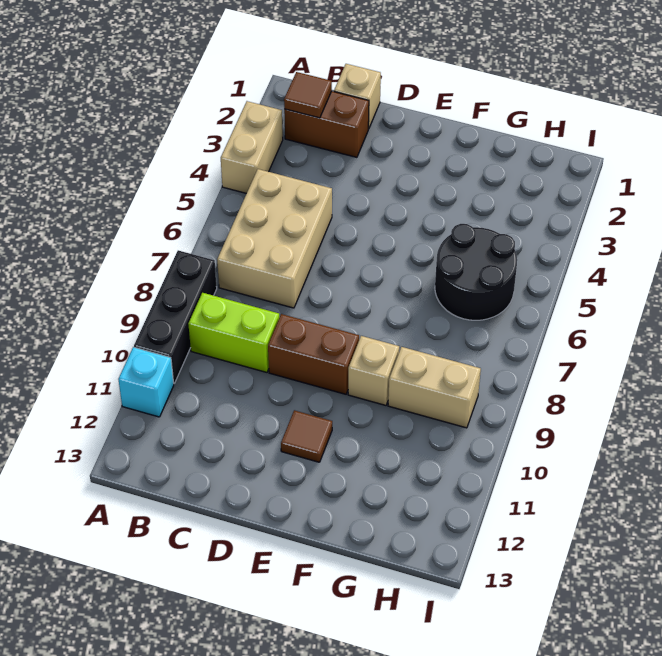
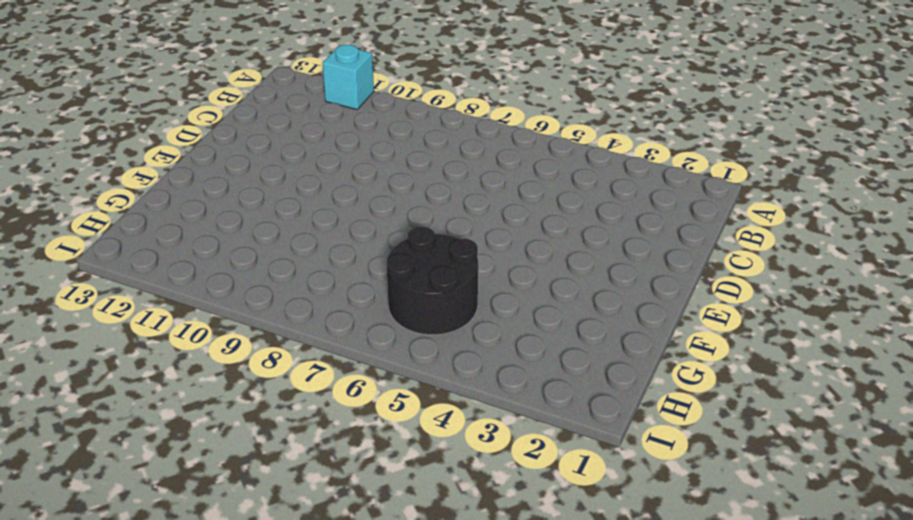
none -> tan 1x2 brick [221,101,283,193]
none -> black 1x3 brick [134,250,217,383]
none -> brown 1x2 brick [284,91,369,157]

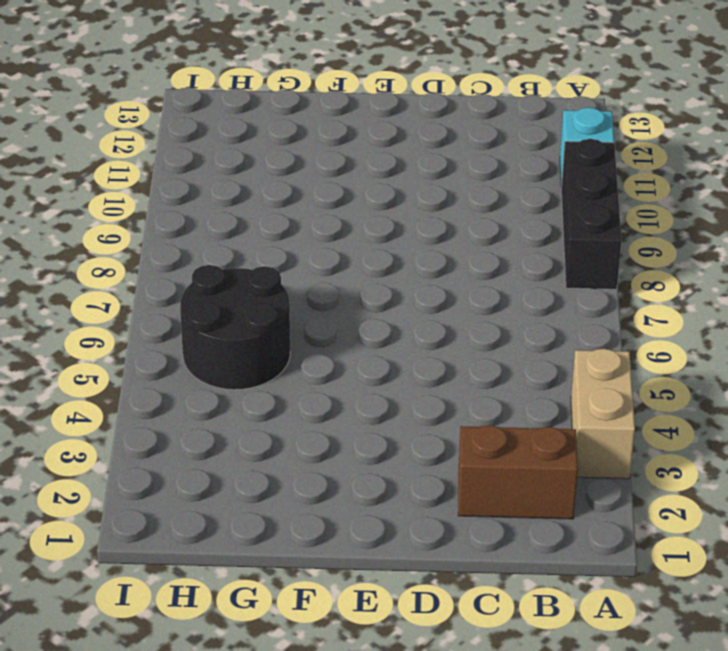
none -> tan 2x3 brick [217,169,332,308]
none -> lime 1x2 brick [188,293,279,372]
none -> tan 1x1 brick [334,64,381,129]

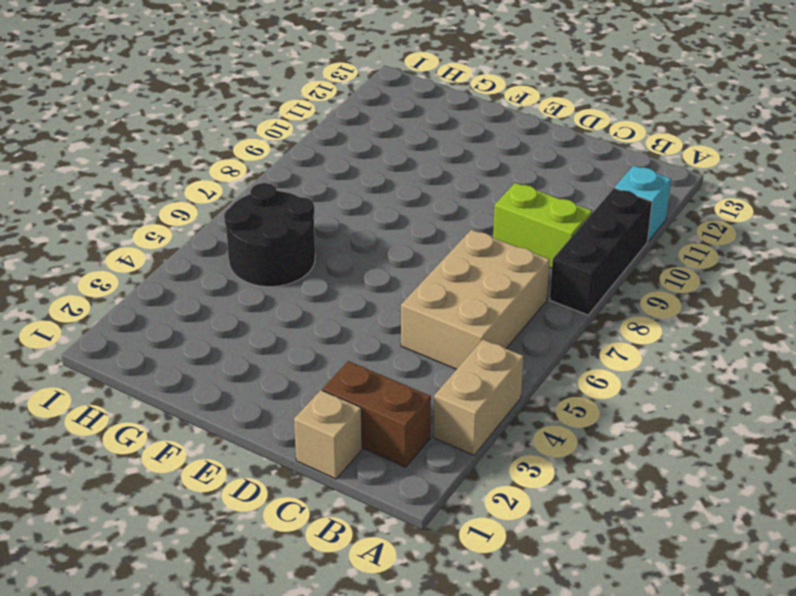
none -> brown 1x2 brick [268,314,359,394]
none -> brown 1x1 tile [281,410,332,462]
none -> tan 1x1 brick [348,336,399,405]

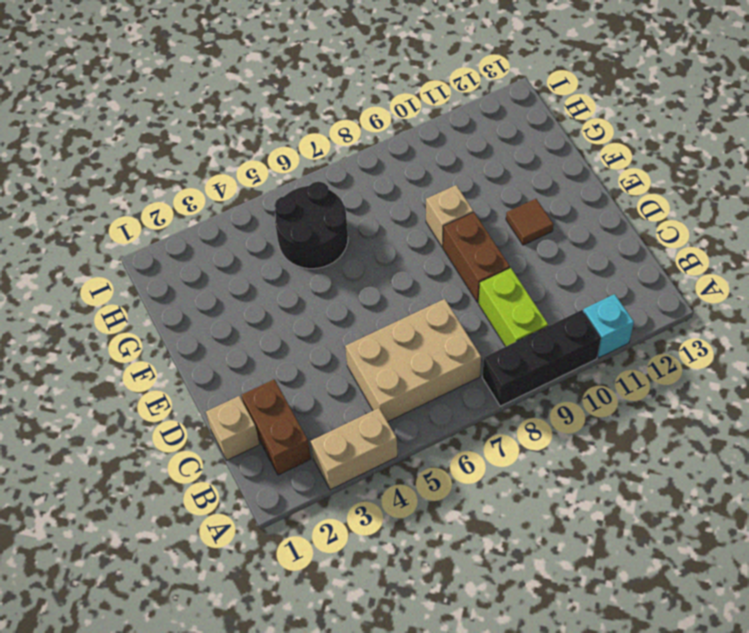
none -> tan 1x2 brick [388,347,481,428]
none -> brown 1x1 tile [284,72,332,118]

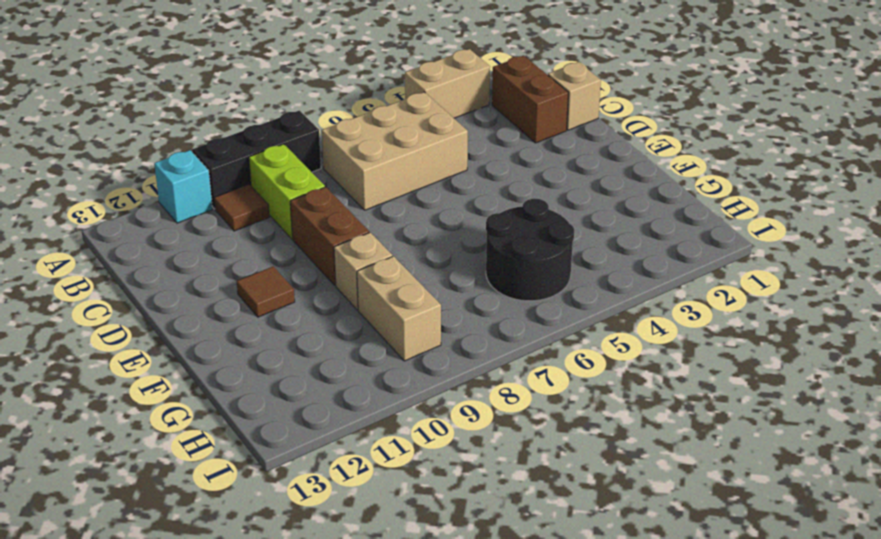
brown 1x1 tile [214,184,269,231] -> brown 1x1 tile moved to [284,72,332,118]

